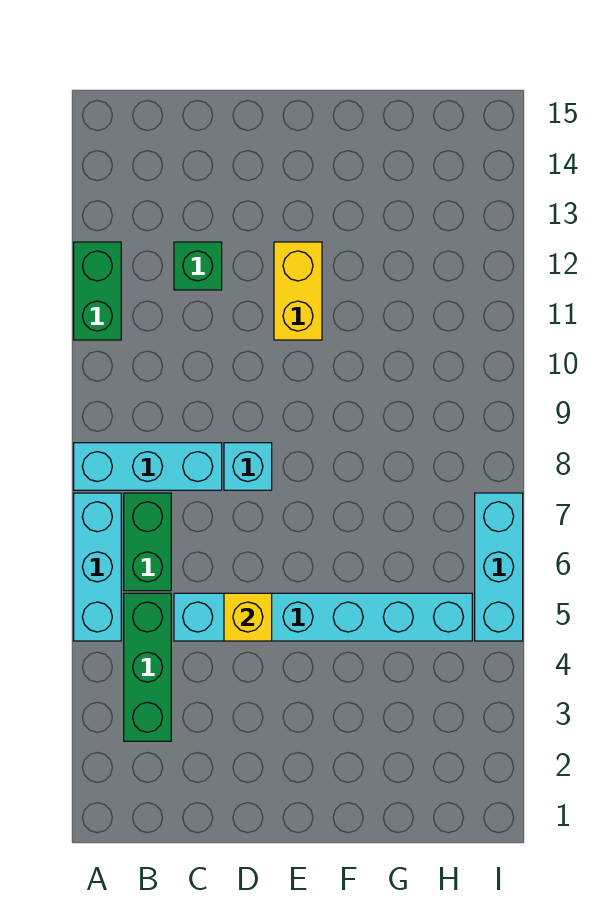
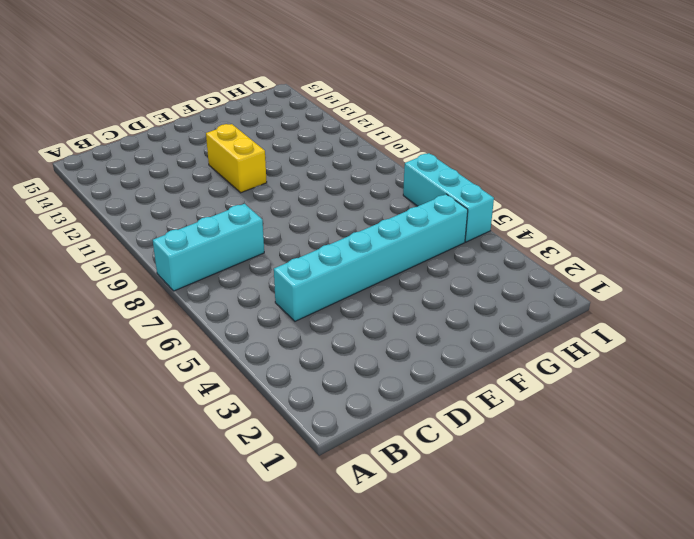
none -> cyan 1x3 brick [74,493,121,641]
none -> green 1x2 brick [74,242,121,340]

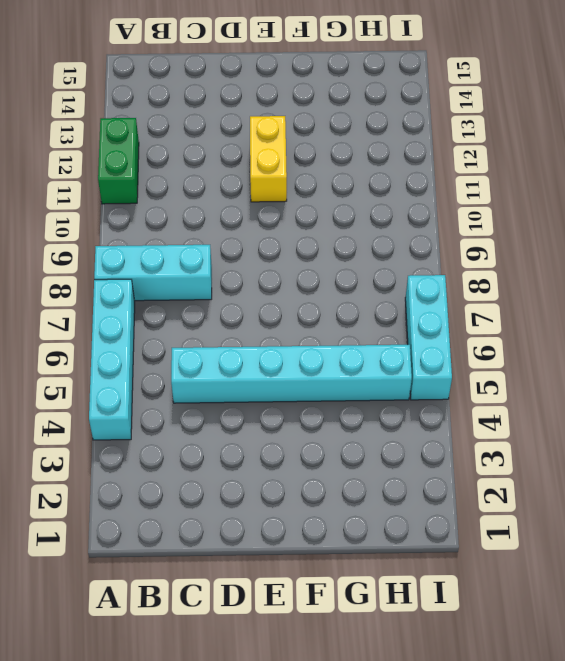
cyan 1x4 brick [89,279,135,440] -> cyan 1x3 brick [74,493,121,641]
none -> green 1x3 brick [124,593,171,741]
none -> green 1x2 brick [124,493,171,591]

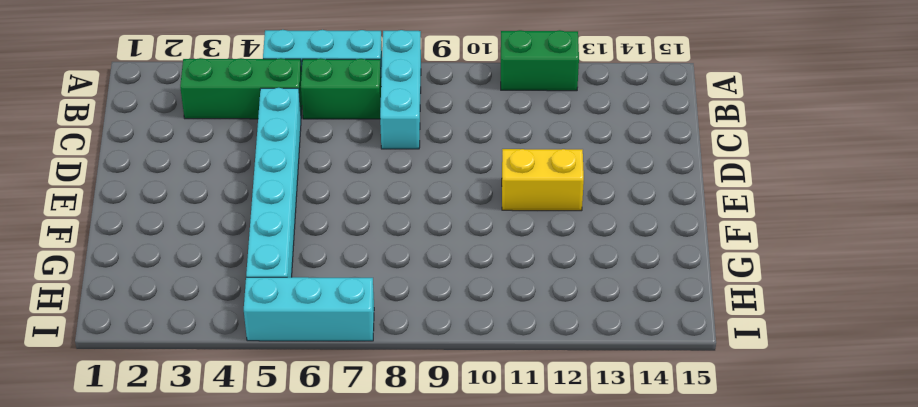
none -> green 1x1 brick [174,242,222,290]
none -> cyan 1x1 brick [224,443,272,490]

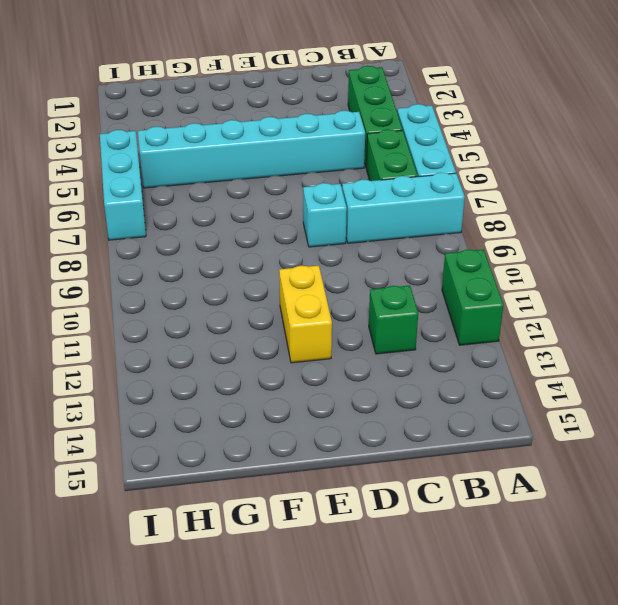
none -> yellow 1x1 brick [224,593,272,641]

